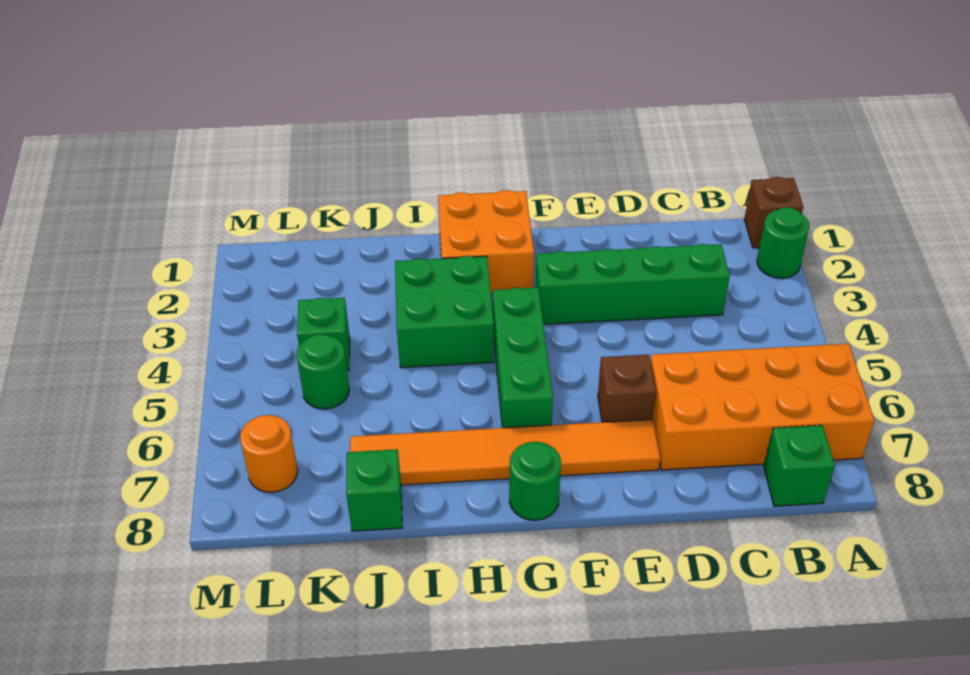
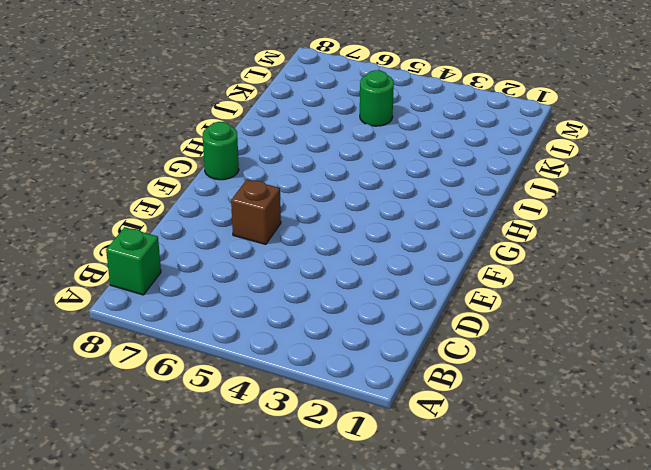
none -> brown 1x1 brick [744,177,803,248]
none -> green 1x1 round brick [757,207,809,278]
none -> orange 2x4 brick [650,344,874,470]

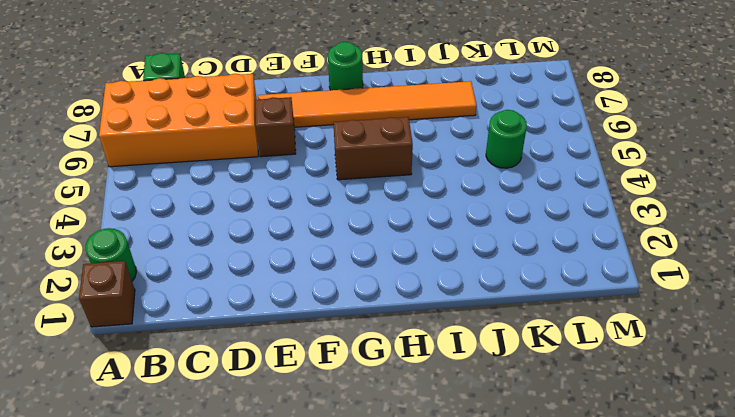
brown 1x2 brick [333,117,413,180] -> green 1x3 brick [493,288,553,428]
none -> green 1x4 brick [536,244,730,325]
none -> orange 2x2 brick [438,190,534,294]
none -> green 2x2 brick [395,256,494,368]

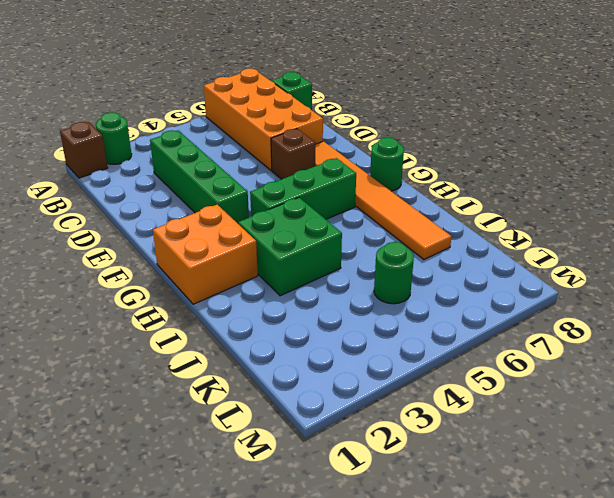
none -> green 1x1 brick [346,449,402,531]
none -> green 1x1 brick [297,298,350,371]
none -> orange 1x1 round brick [240,415,298,492]

